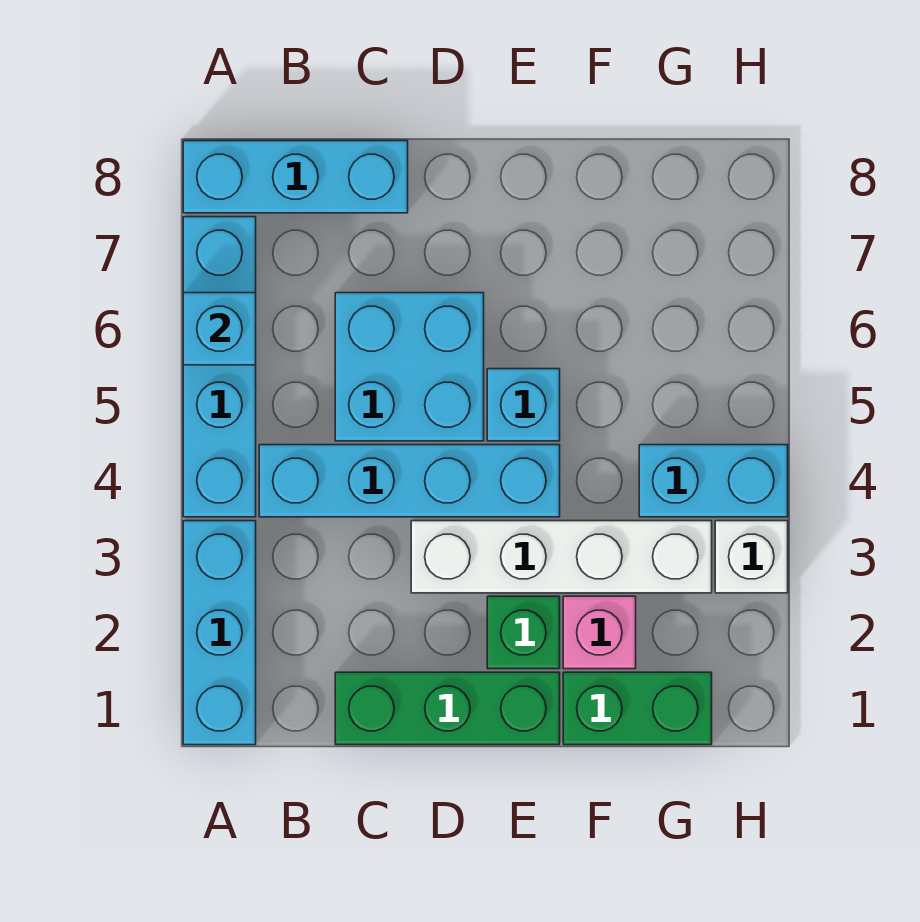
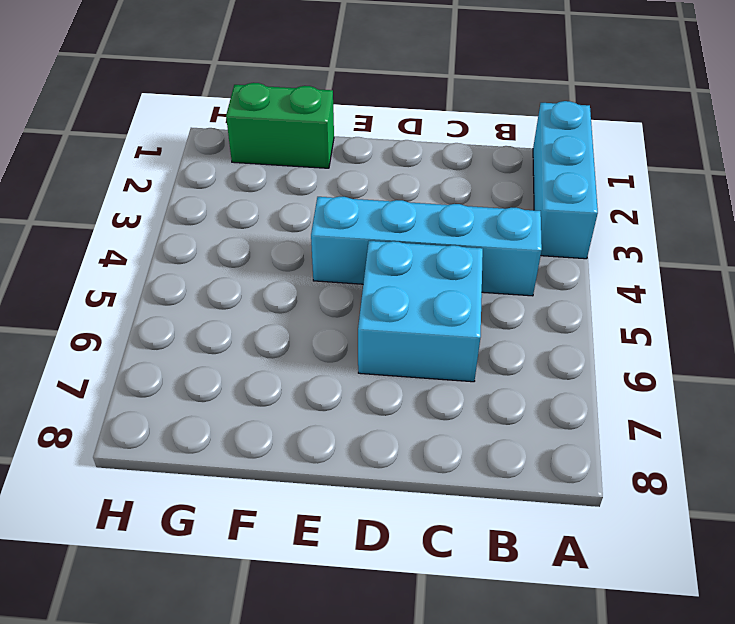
none -> cyan 1x4 brick [183,217,256,517]
none -> cyan 1x3 brick [183,141,408,213]
none -> green 1x3 brick [335,672,560,745]

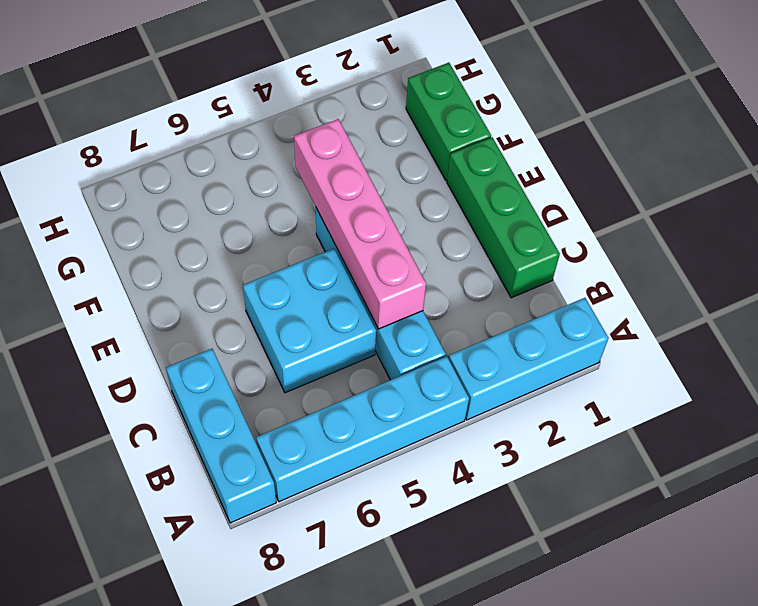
pink 1x4 brick [294,119,426,329] -> none
none -> white 1x4 brick [411,521,712,593]
none -> green 1x1 brick [487,596,560,669]
none -> cyan 1x1 brick [487,369,560,441]

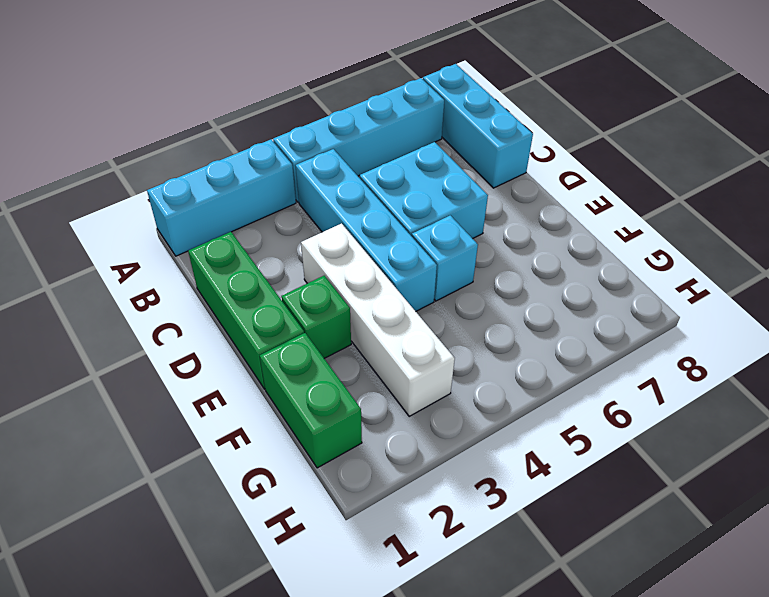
none -> pink 1x1 brick [563,596,636,669]
none -> cyan 1x2 brick [639,445,788,517]
none -> white 1x1 brick [715,521,788,593]

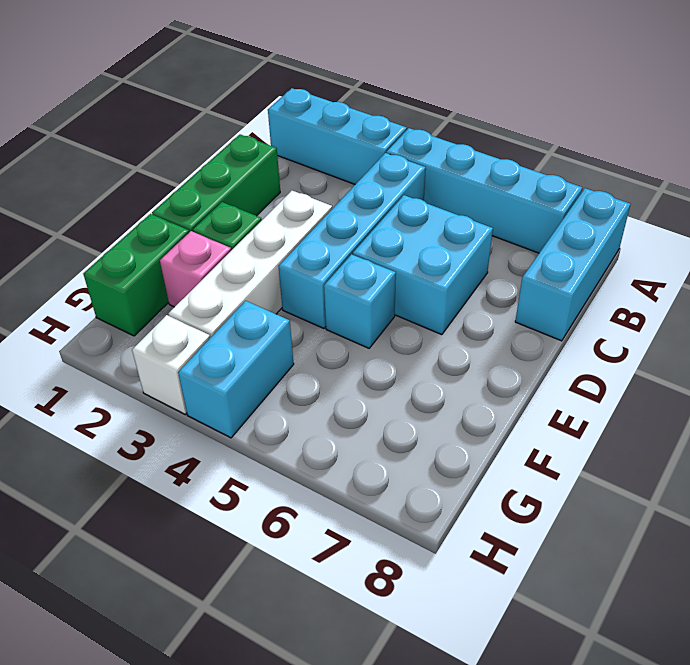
none -> cyan 1x1 brick [183,293,256,365]

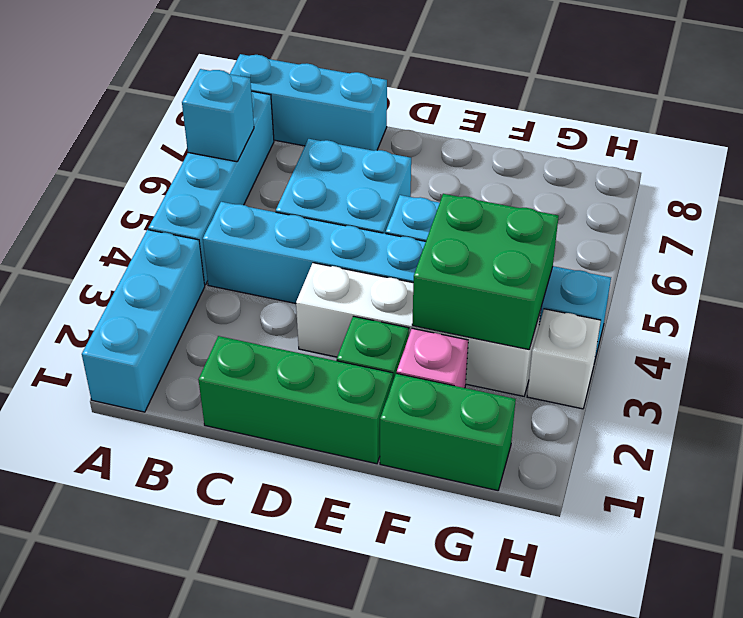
green 2x2 brick [412,194,559,349] -> none

